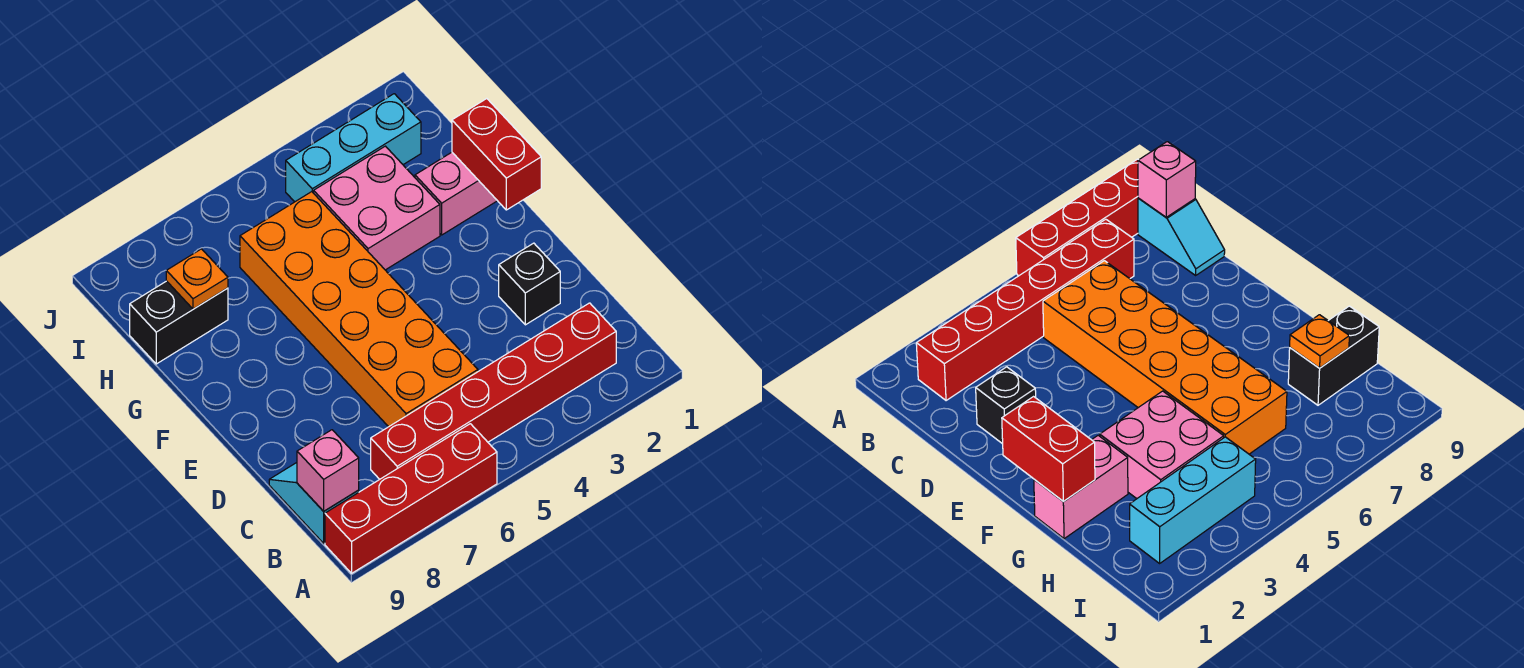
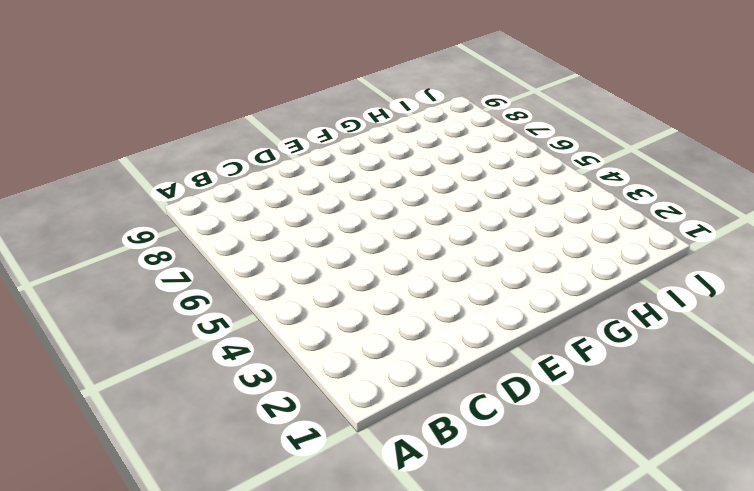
none -> red 1x4 brick [325,424,497,573]
none -> red 1x6 brick [371,303,616,479]
none -> cyan 1x2 slope [269,463,359,543]

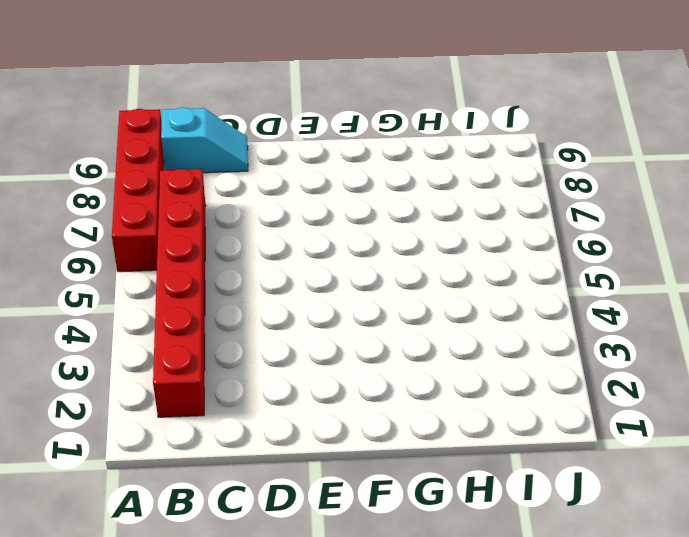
none -> orange 2x6 brick [240,192,478,427]
none -> black 1x1 brick [499,243,560,325]
none -> pink 1x2 brick [415,152,497,235]

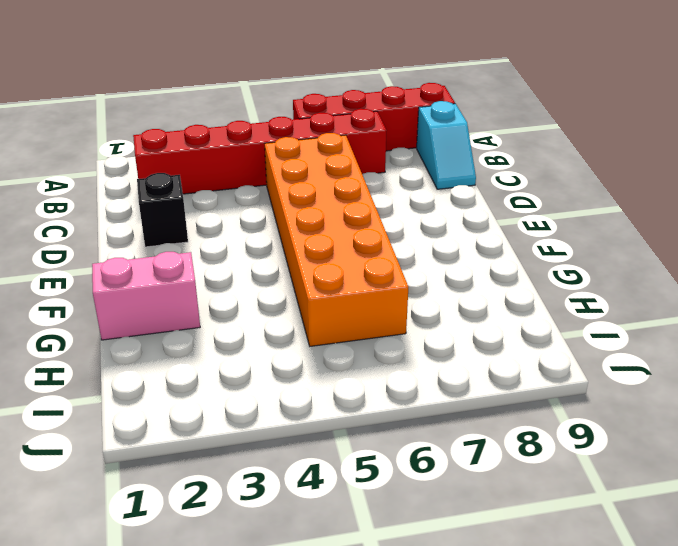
none -> pink 2x2 brick [314,146,440,270]
none -> black 1x2 brick [130,281,228,364]
none -> cyan 1x3 brick [286,94,421,202]

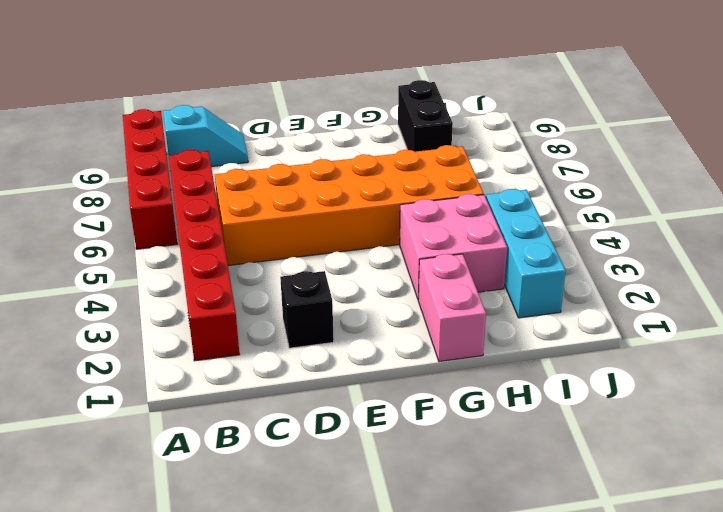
none -> pink 1x1 brick [297,430,359,511]
none -> red 1x2 brick [452,99,541,210]
none -> orange 1x1 plate [166,249,228,309]

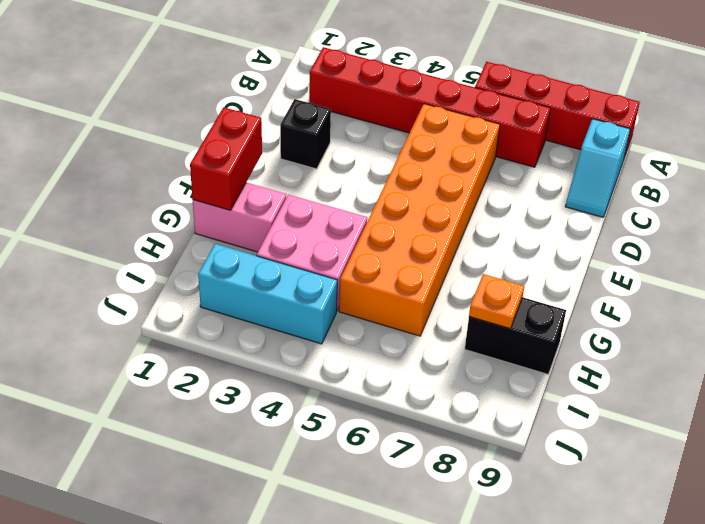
none -> pink 1x1 brick [297,430,359,511]

